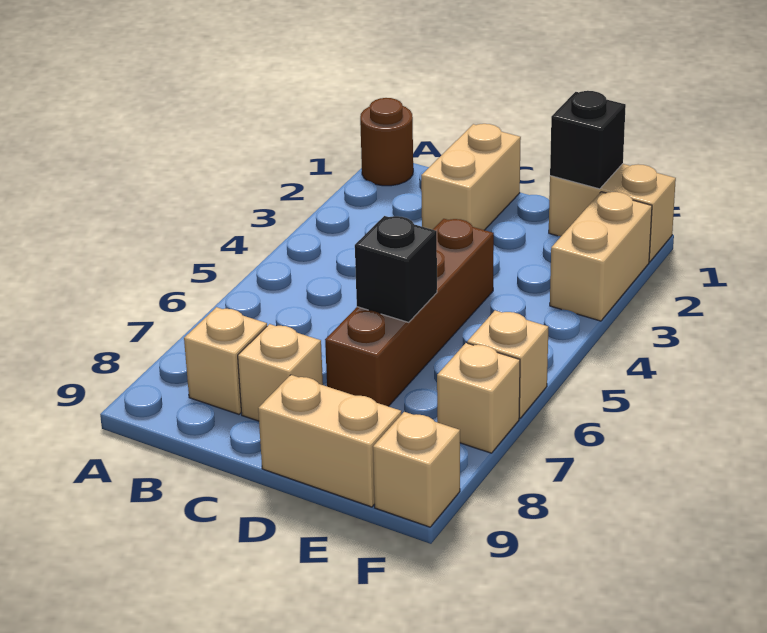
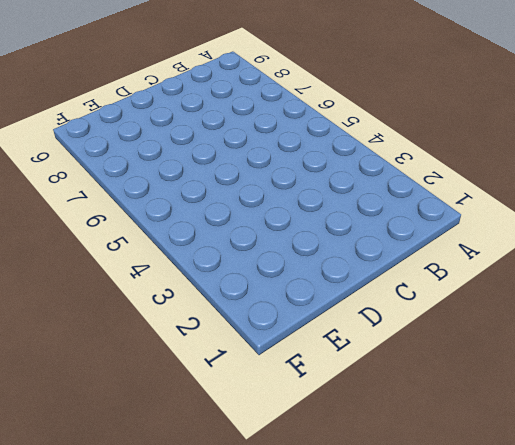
none -> brown 1x1 round brick [360,98,413,186]
none -> tan 1x1 brick [184,307,267,414]
none -> tan 1x2 brick [421,124,521,230]

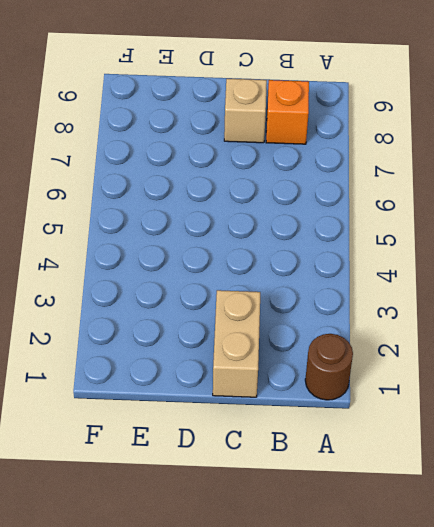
orange 1x1 brick [266,80,309,144] -> tan 1x1 brick [184,307,267,414]
none -> brown 1x4 brick [325,219,494,406]
none -> tan 1x2 brick [258,375,401,507]
none -> tan 1x2 brick [549,164,676,262]

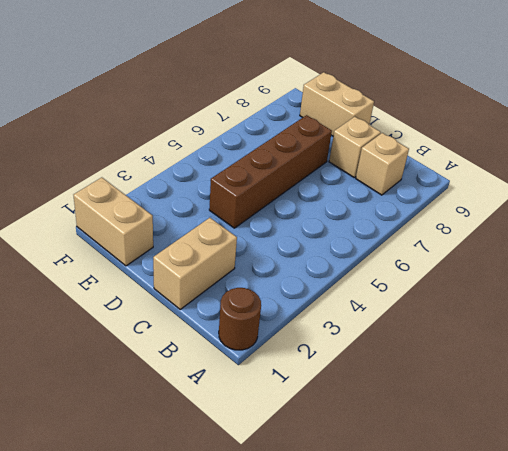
none -> tan 1x2 brick [550,192,652,321]
none -> tan 1x1 brick [467,310,548,418]
none -> tan 1x1 brick [437,343,520,453]

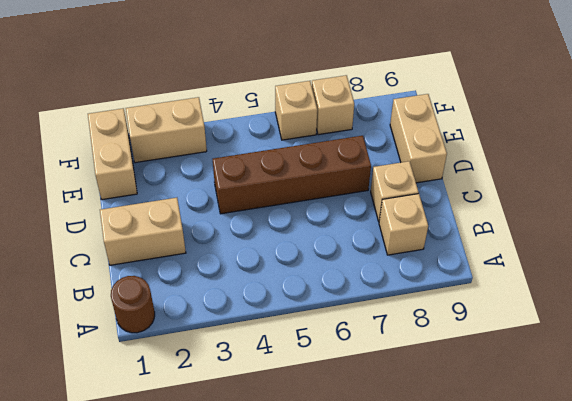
none -> tan 1x1 brick [373,412,460,527]
none -> black 1x1 brick [355,216,437,322]
none -> black 1x1 brick [550,91,626,189]

